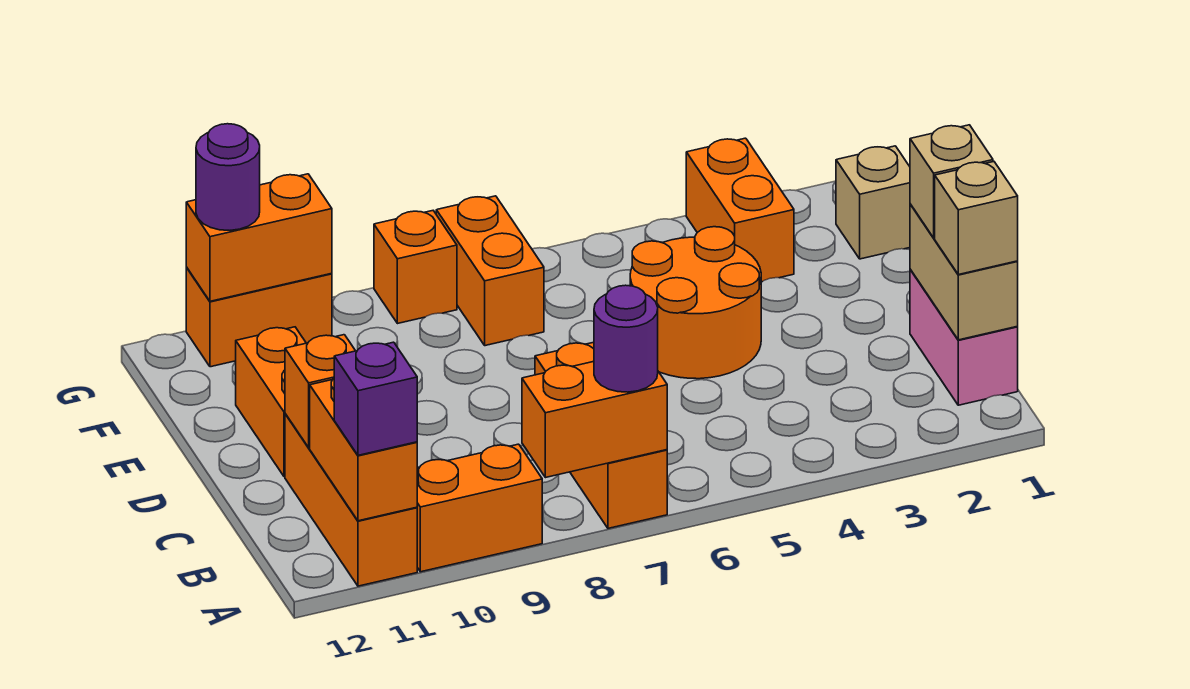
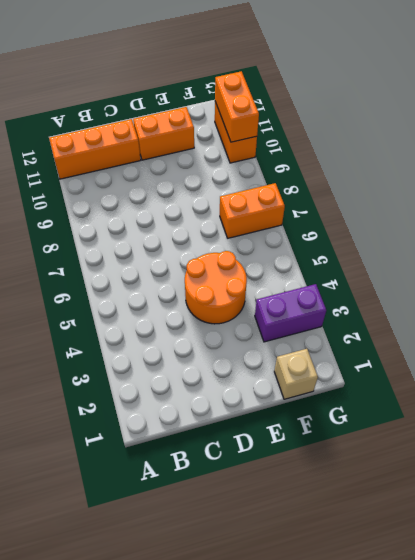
purple 1x2 brick [255,284,326,342] -> orange 1x2 brick [686,138,794,282]
none -> orange 1x3 brick [535,342,667,528]
none -> orange 1x2 brick [417,444,542,572]
none -> pink 1x2 brick [910,269,1018,405]

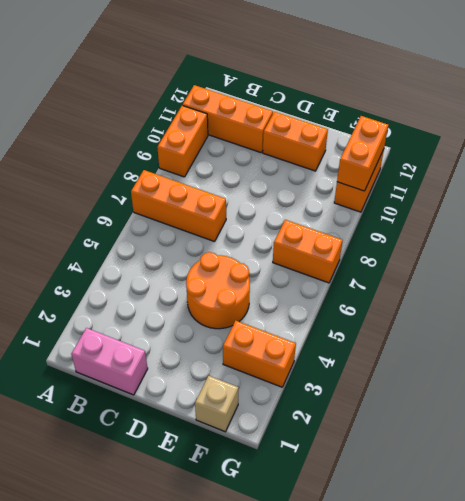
none -> orange 1x1 brick [374,211,457,324]
none -> orange 1x2 brick [522,362,667,478]
none -> orange 1x2 brick [310,378,417,521]

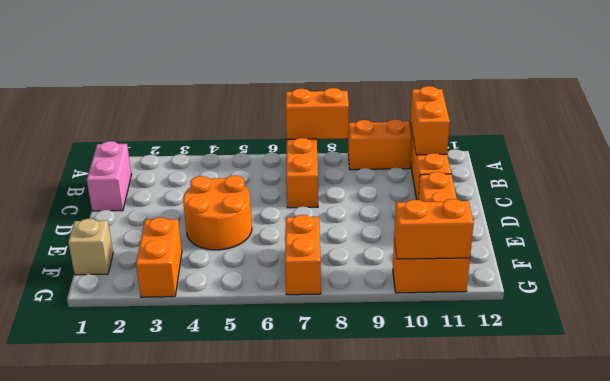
none -> orange 1x1 brick [374,211,457,324]
none -> tan 1x2 brick [910,204,1018,340]
none -> orange 1x1 brick [285,335,355,448]

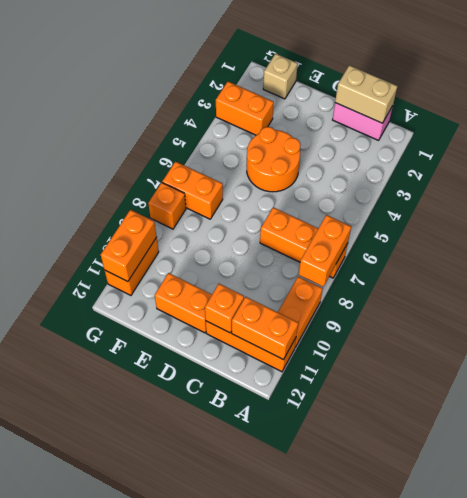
none -> purple 1x1 round brick [594,285,658,392]
none -> purple 1x1 brick [334,342,417,455]
none -> tan 1x1 brick [935,162,1018,275]

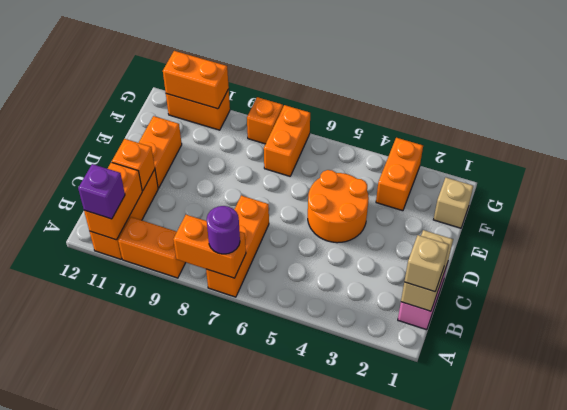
none -> tan 1x1 brick [910,125,993,238]
none -> purple 1x1 round brick [196,124,260,230]

